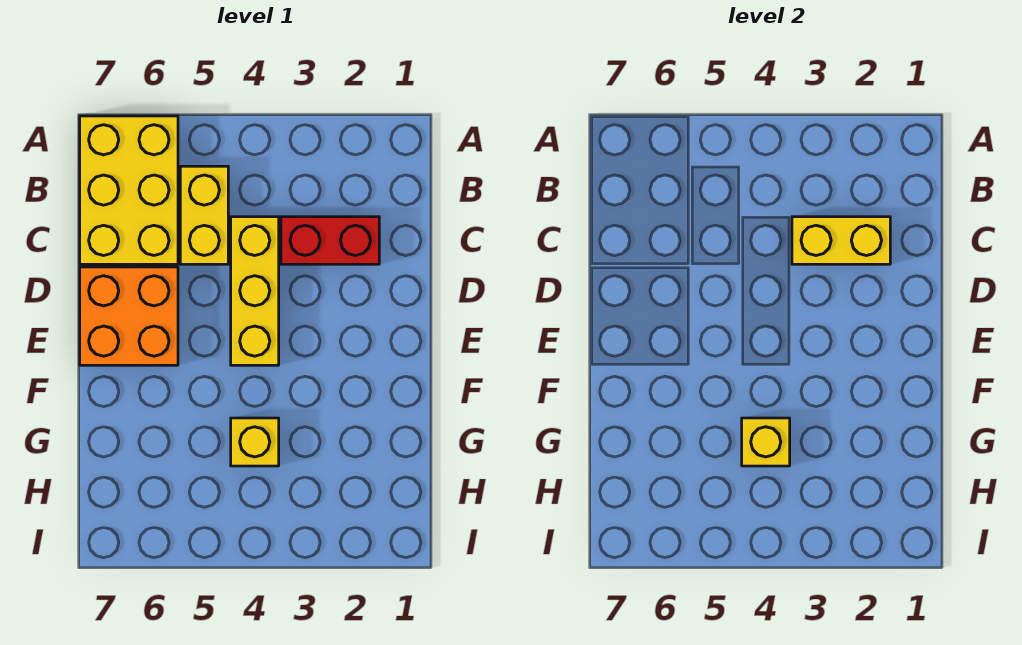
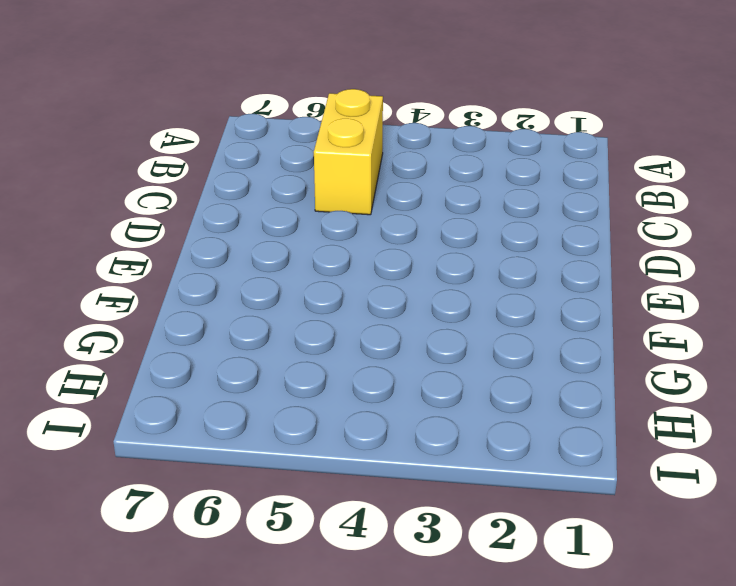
none -> yellow 2x3 brick [80,116,178,264]
none -> red 1x2 brick [281,217,379,264]

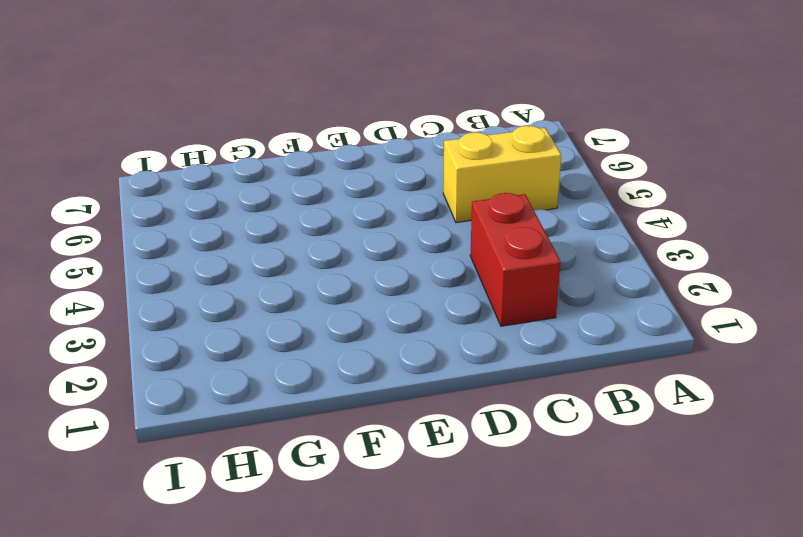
none -> yellow 2x3 brick [80,116,178,264]
none -> yellow 1x3 brick [231,217,279,365]

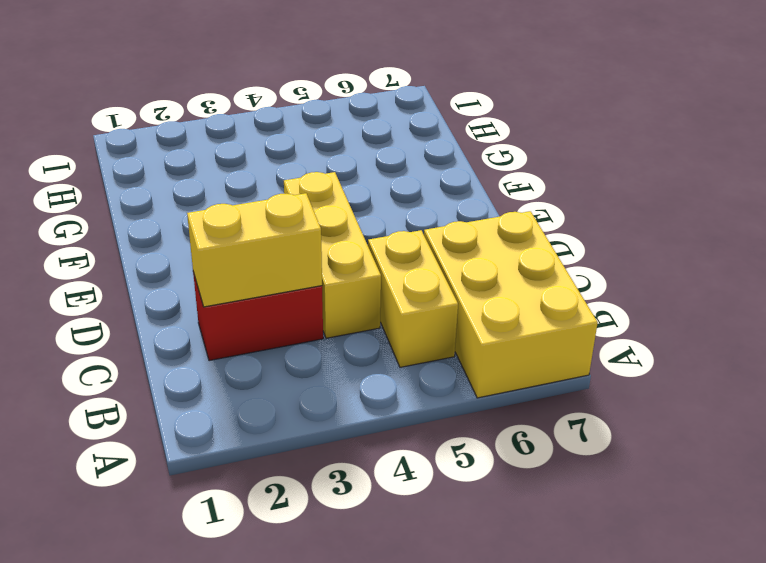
none -> orange 2x2 brick [80,267,178,365]
none -> yellow 1x1 brick [231,418,279,466]

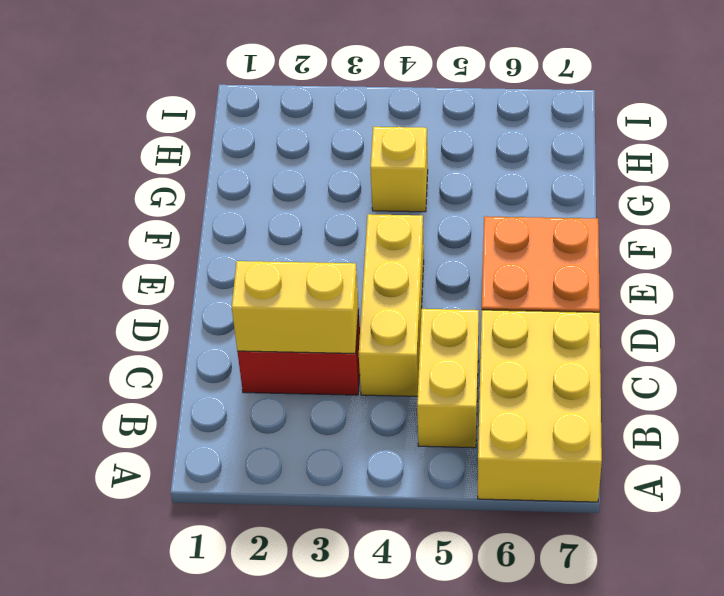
none -> yellow 1x1 brick [742,418,790,466]

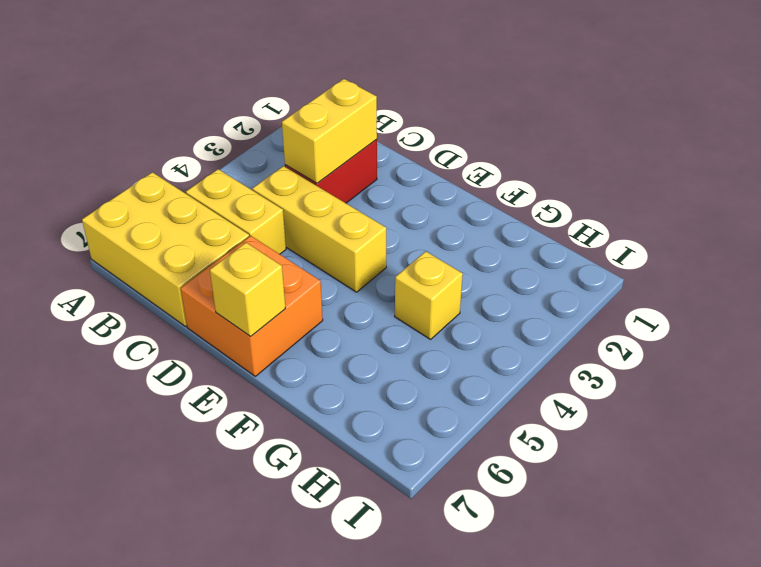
yellow 1x1 brick [210,243,286,337] -> yellow 1x1 brick moved to [742,418,790,466]

